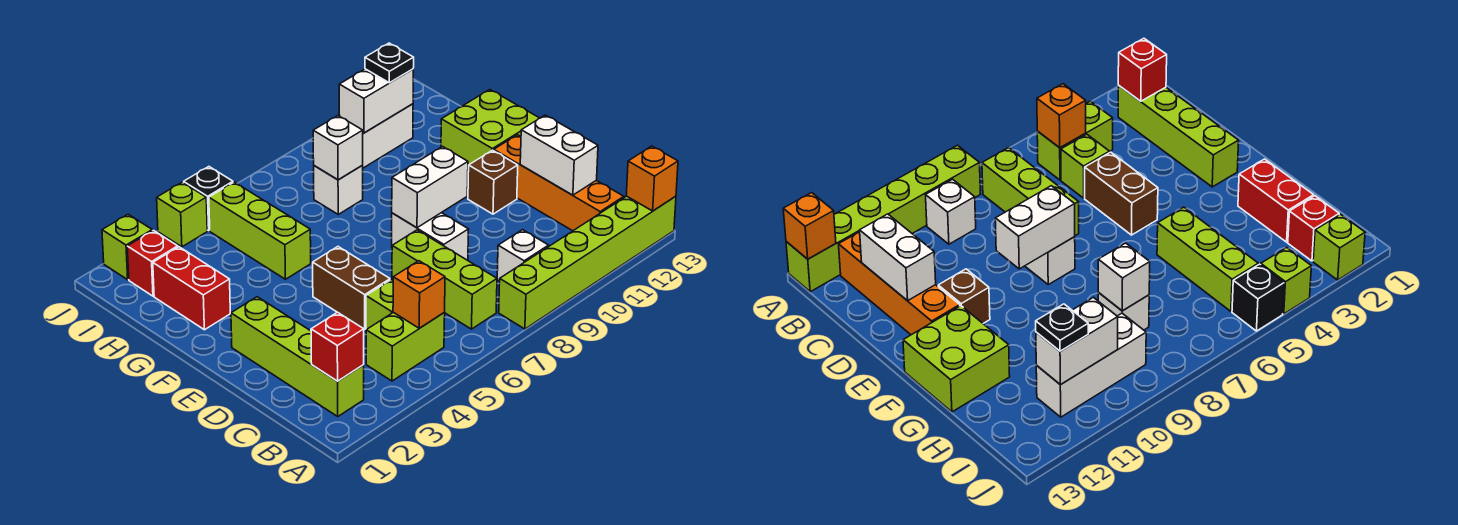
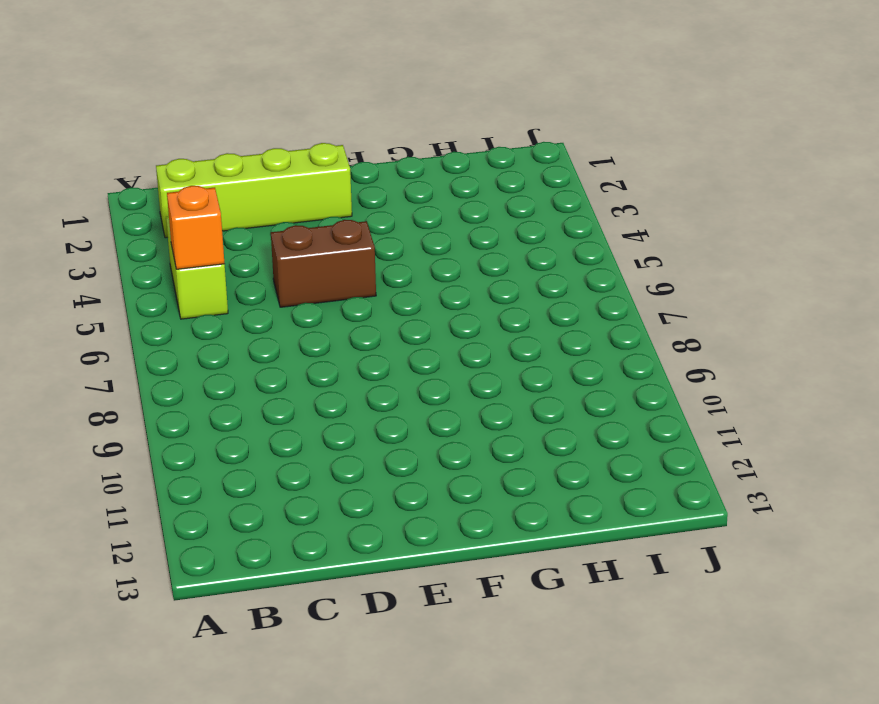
none -> lime 1x6 brick [499,196,676,329]
none -> lime 1x3 brick [392,230,497,329]
none -> white 1x1 brick [497,230,549,281]

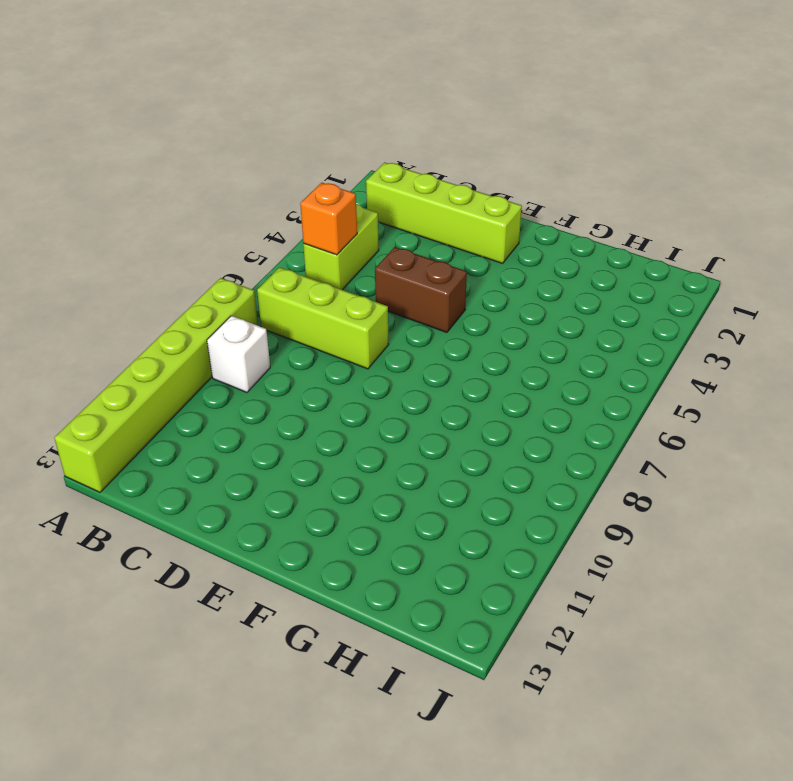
none -> orange 1x4 brick [494,135,624,231]
none -> lime 1x1 brick [366,280,393,330]
none -> white 1x2 brick [392,213,469,260]

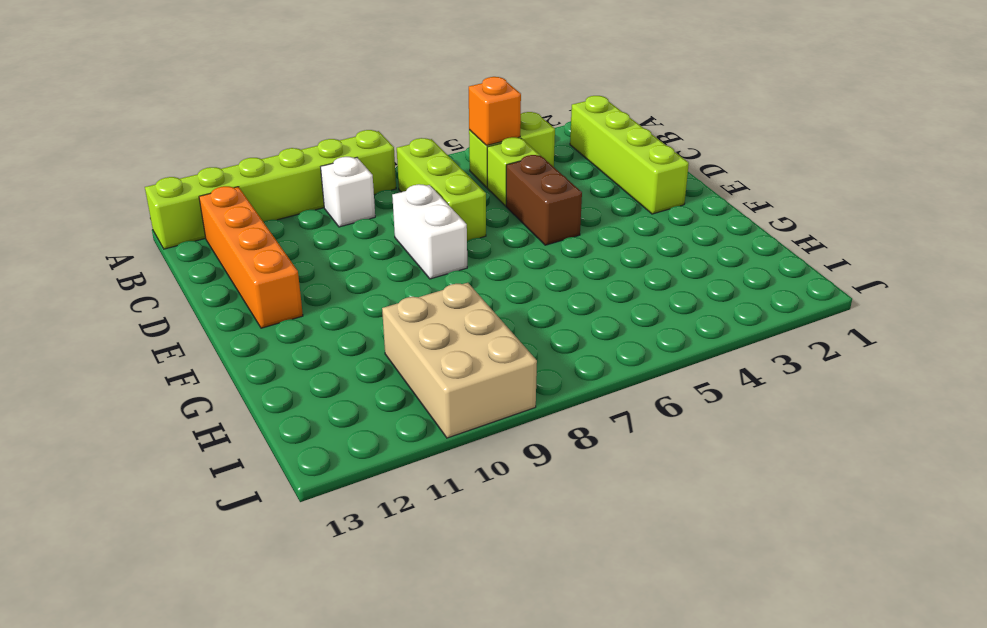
tan 2x3 brick [382,283,537,438] -> white 1x3 brick [363,104,413,168]
none -> brown 1x1 brick [468,150,518,214]
none -> lime 2x2 brick [441,90,539,169]
none -> red 1x2 brick [153,247,230,330]

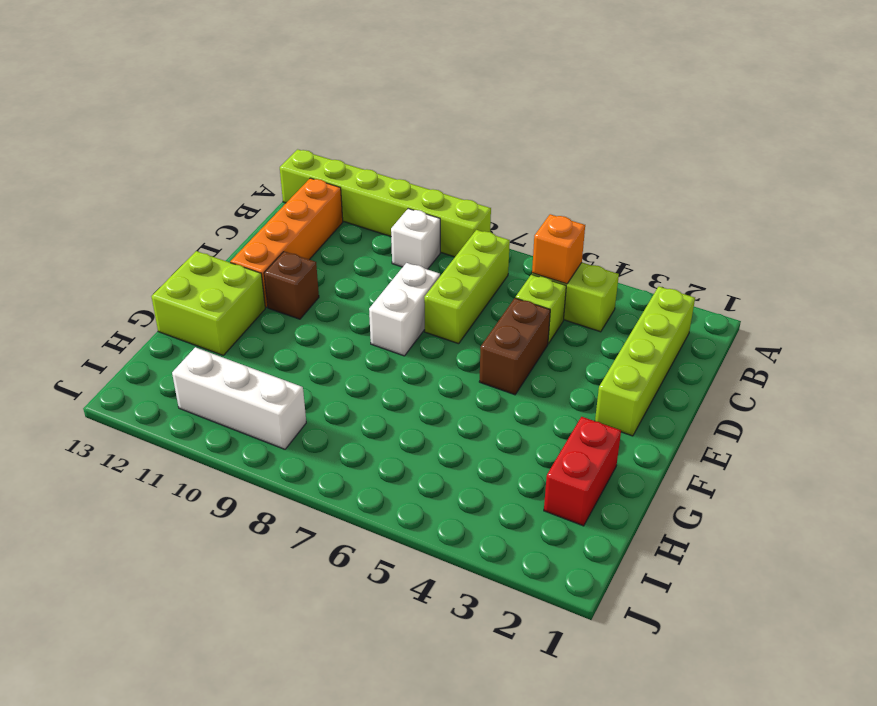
none -> lime 1x3 brick [209,182,311,279]
none -> white 1x1 brick [314,165,363,214]
none -> red 1x1 brick [127,231,178,296]

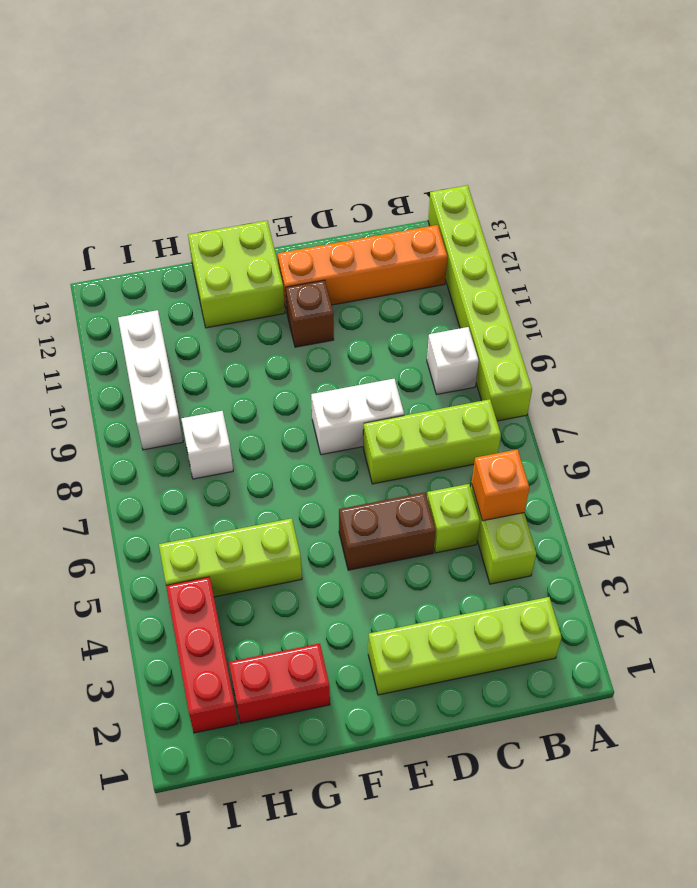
red 1x3 brick [166,577,238,733] -> red 1x1 brick [127,231,178,296]
none -> lime 1x1 brick [102,214,152,280]
none -> lime 1x1 brick [157,182,207,247]
none -> black 1x1 brick [184,167,233,231]

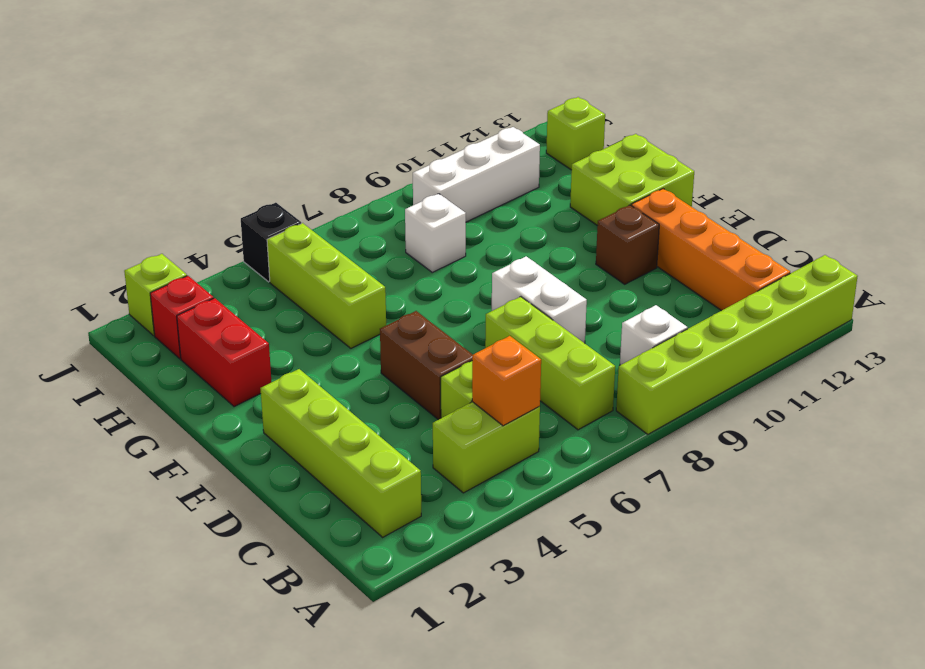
lime 1x1 brick [546,97,605,170] -> lime 1x1 brick moved to [157,182,207,247]
none -> orange 1x1 brick [626,146,678,211]
none -> red 1x1 brick [311,312,364,381]
none -> white 1x2 brick [520,115,598,195]

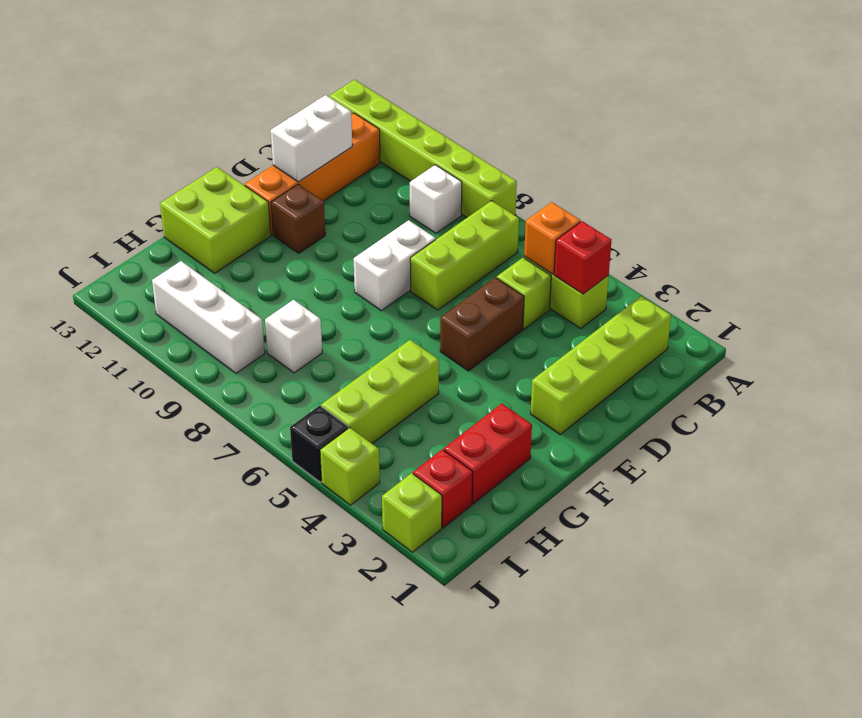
red 1x1 brick [554,221,611,294] -> red 1x1 brick moved to [311,312,364,381]
none -> orange 1x1 brick [626,146,678,211]
none -> white 1x2 brick [392,147,468,228]
none -> white 1x1 brick [313,116,363,180]

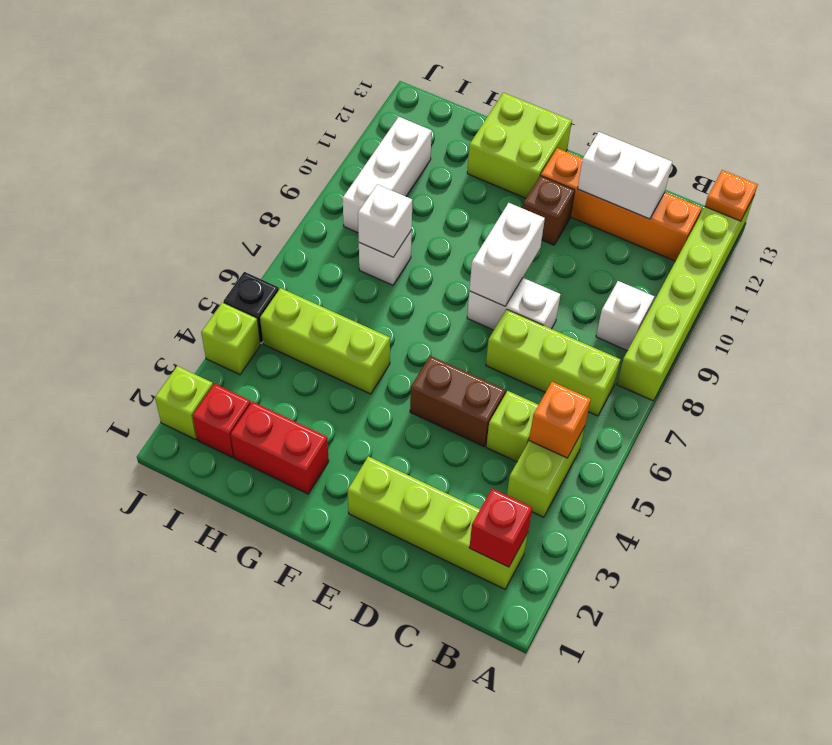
orange 1x1 plate [705,170,758,221] -> orange 1x1 brick [626,146,678,211]
none -> white 1x2 brick [339,69,413,133]
none -> black 1x1 plate [365,43,414,83]

